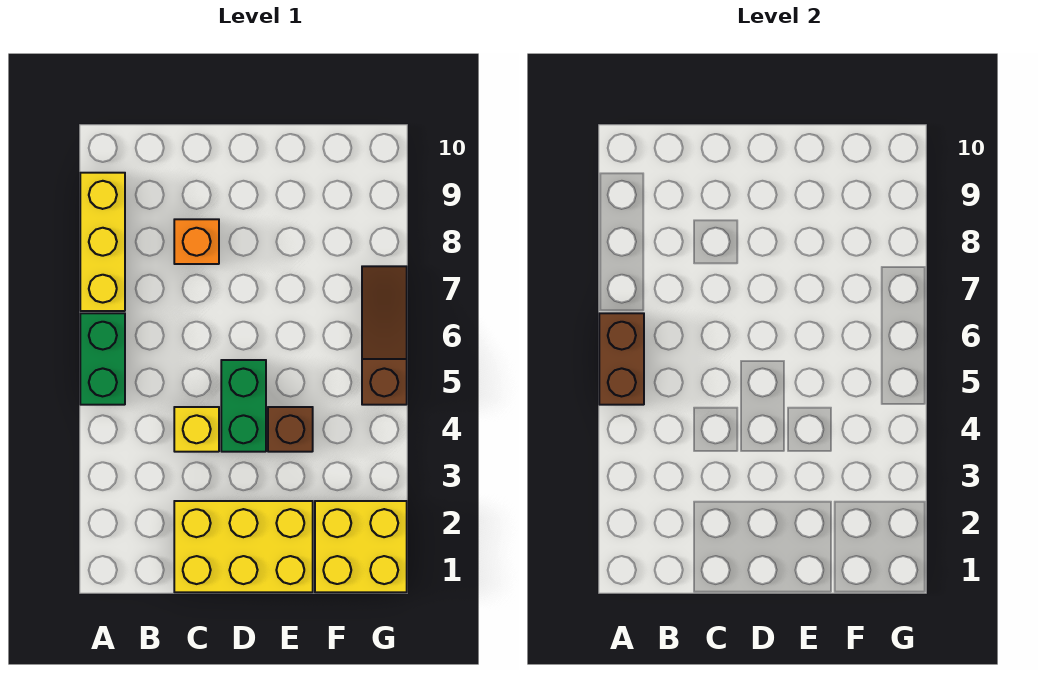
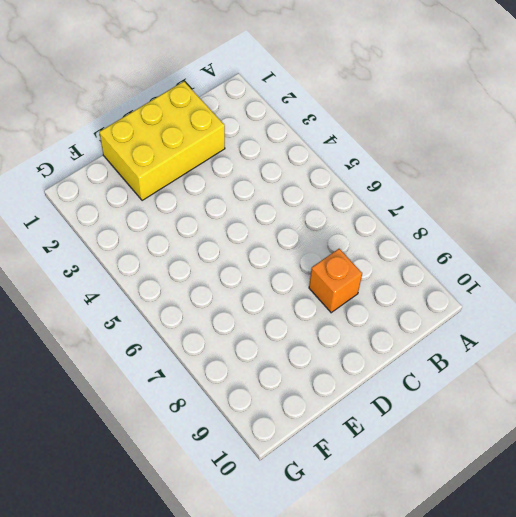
none -> green 1x2 brick [80,313,125,405]
none -> yellow 1x3 brick [80,173,125,311]

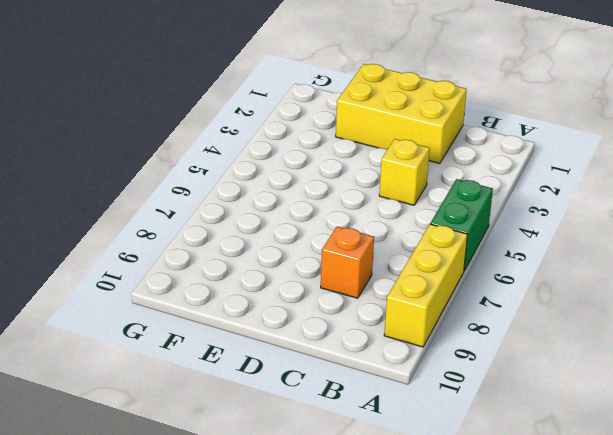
none -> green 1x2 brick [221,360,266,452]
none -> brown 1x1 brick [268,407,313,452]

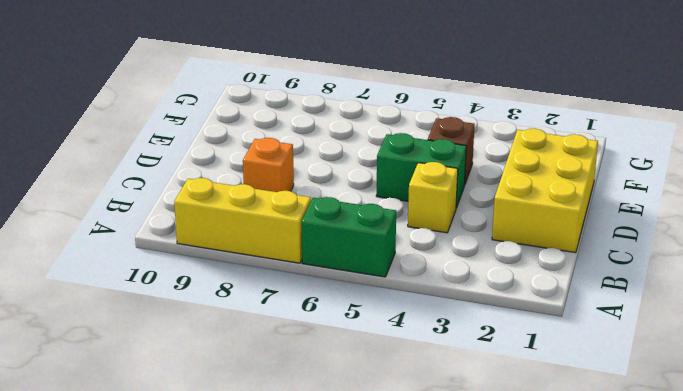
none -> yellow 2x2 brick [315,501,407,592]
none -> brown 1x3 slope [362,266,407,405]

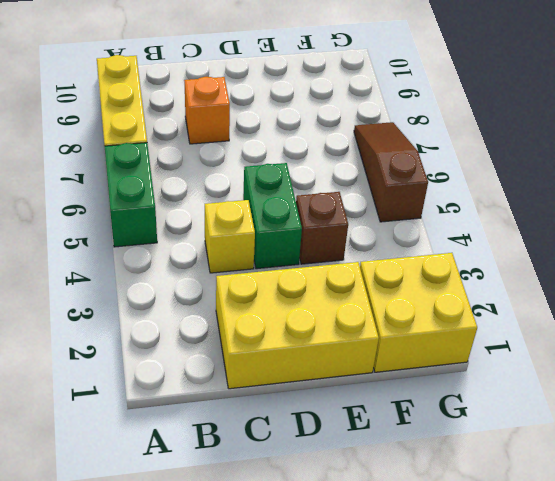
none -> brown 1x2 brick [599,313,644,405]

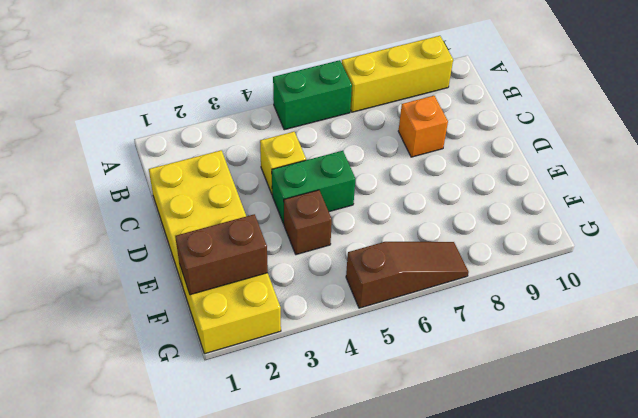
brown 1x2 brick [175,214,268,295] -> brown 1x2 brick moved to [599,313,644,405]

